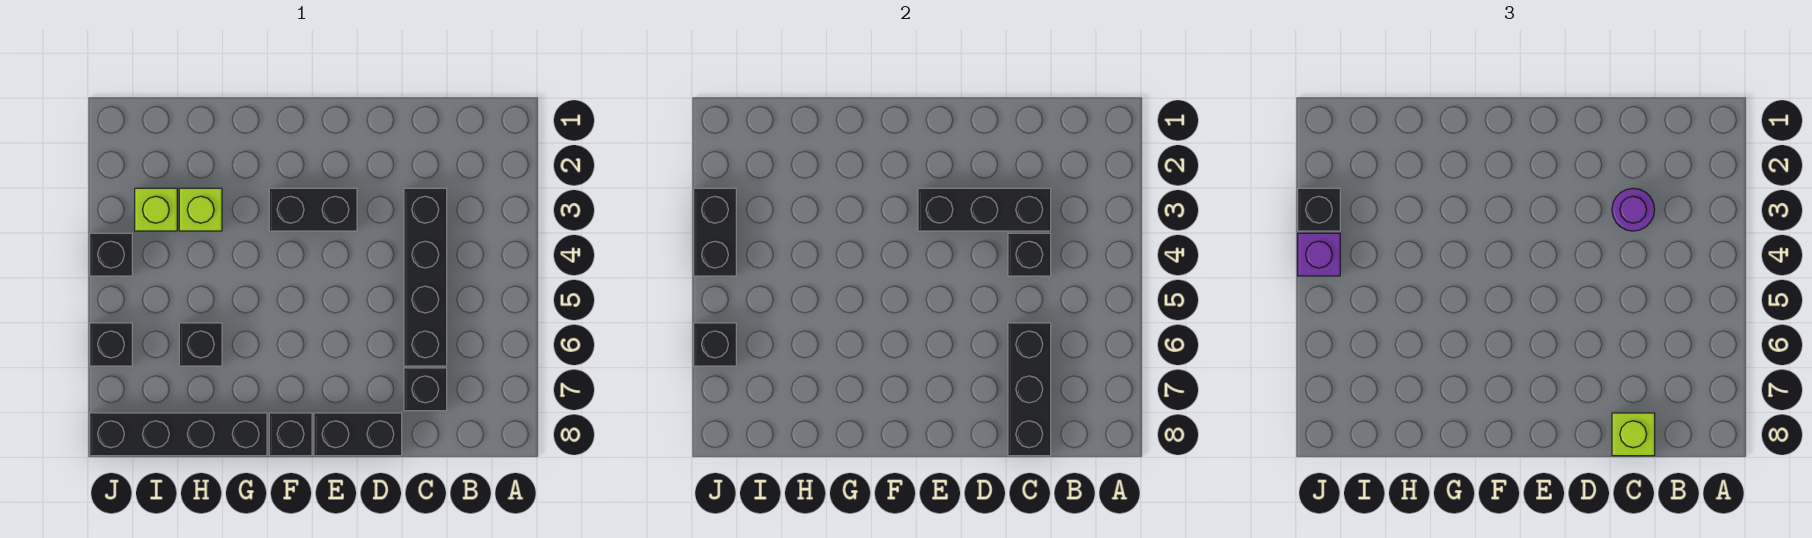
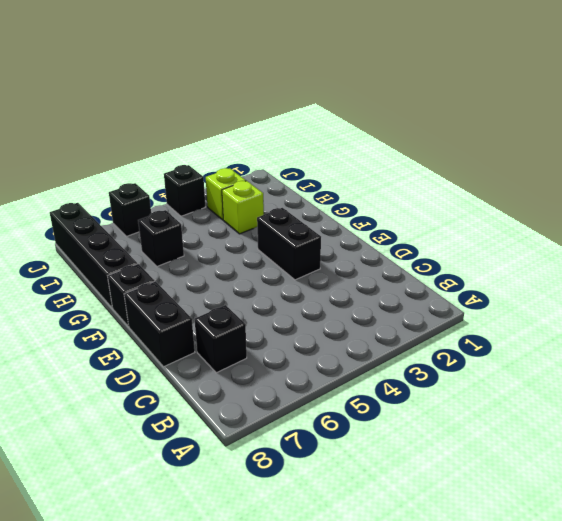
none -> black 1x4 brick [404,188,447,366]
none -> black 1x3 brick [918,188,1051,231]
none -> black 1x1 brick [1008,233,1051,276]

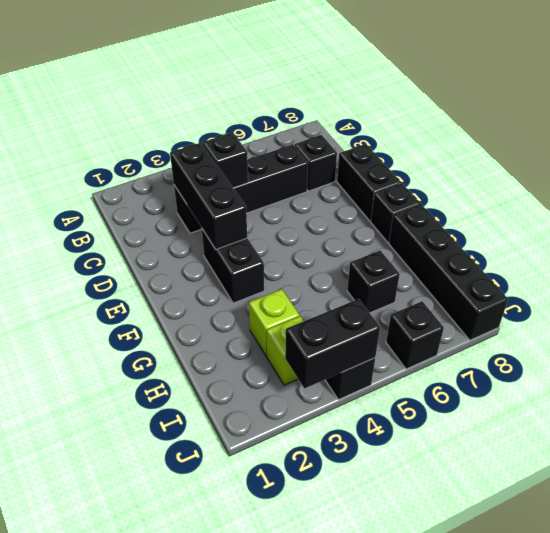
none -> black 1x3 brick [1008,323,1051,456]
none -> black 1x1 brick [694,323,736,366]
none -> purple 1x1 round brick [1612,188,1655,231]

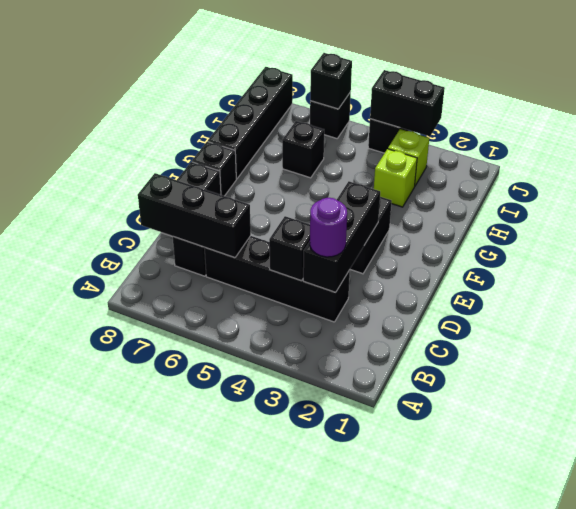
none -> lime 1x1 brick [1612,413,1655,456]
none -> black 1x1 brick [1298,188,1340,231]
none -> purple 1x1 brick [1298,233,1340,276]

